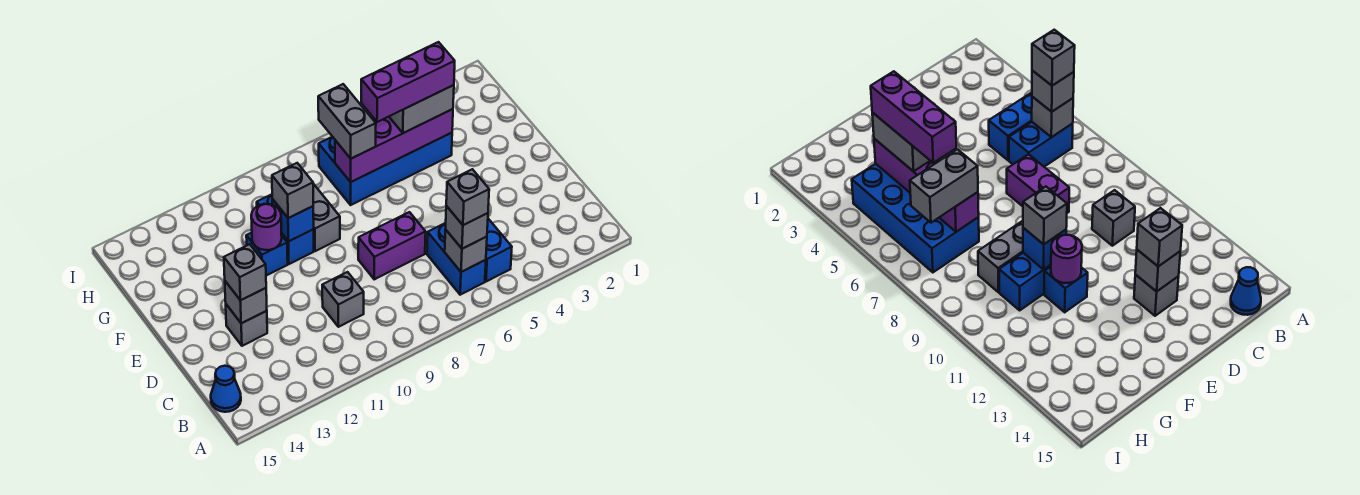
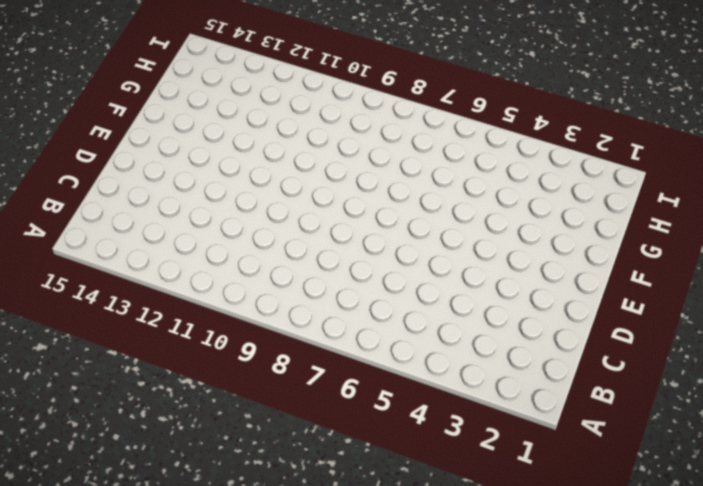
none -> blue 1x2 brick [485,219,512,282]
none -> blue 1x2 brick [427,223,486,295]
none -> blue 1x1 cone [211,366,241,412]

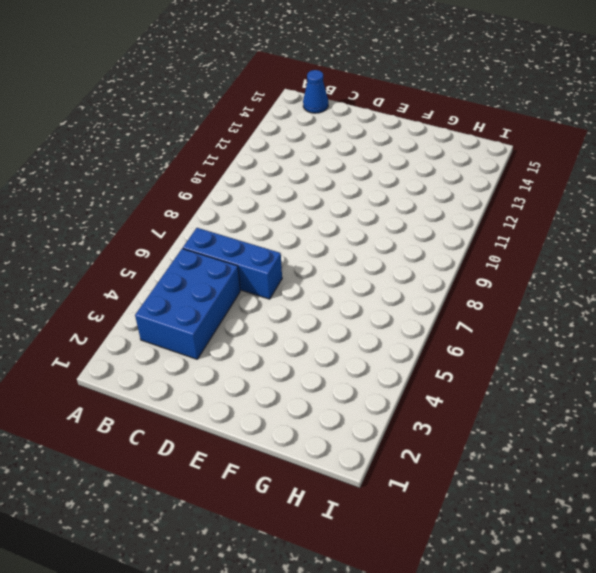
blue 2x3 brick [135,249,240,359] -> blue 1x2 brick [485,219,512,282]
blue 1x3 brick [183,228,282,299] -> blue 1x2 brick [427,223,486,295]
none -> grey 1x1 brick [322,272,364,327]
none -> purple 1x2 brick [358,212,426,279]
none -> grey 1x1 brick [226,305,267,346]

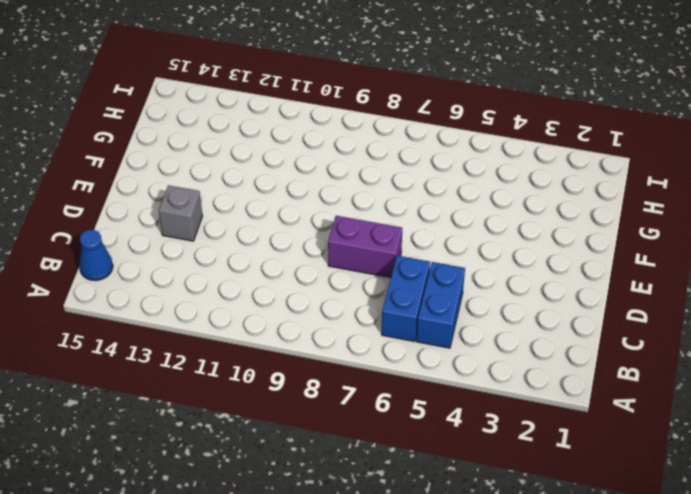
none -> grey 1x1 brick [322,272,364,327]
none -> grey 1x2 brick [313,184,340,251]
none -> blue 1x2 brick [257,194,314,264]

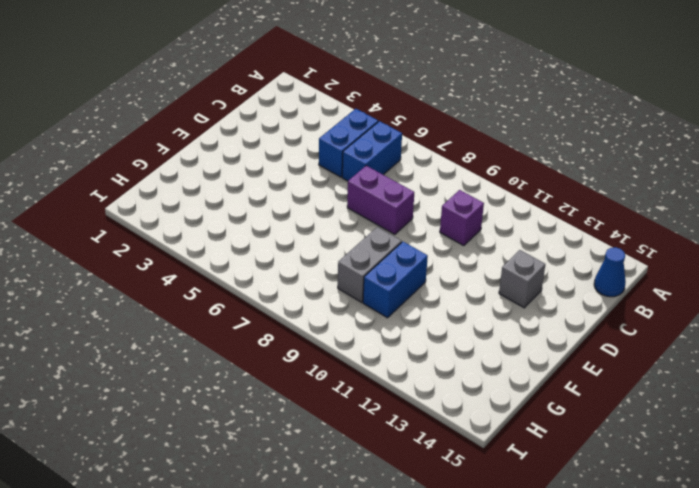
purple 1x1 brick [440,190,484,246] -> grey 1x1 brick [322,272,364,327]
none -> blue 1x1 brick [246,233,288,276]
none -> blue 2x4 brick [319,117,452,205]
none -> grey 1x1 brick [445,230,487,272]

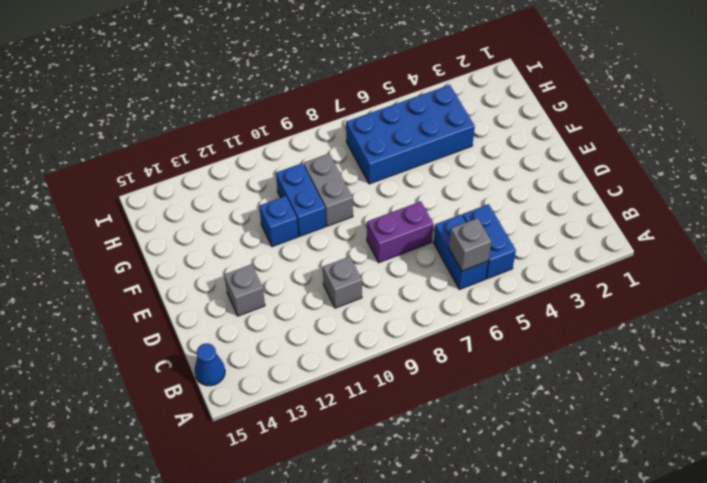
none -> grey 1x1 brick [225,281,267,323]
none -> blue 1x1 brick [272,199,314,241]
none -> purple 1x1 round brick [251,204,282,250]

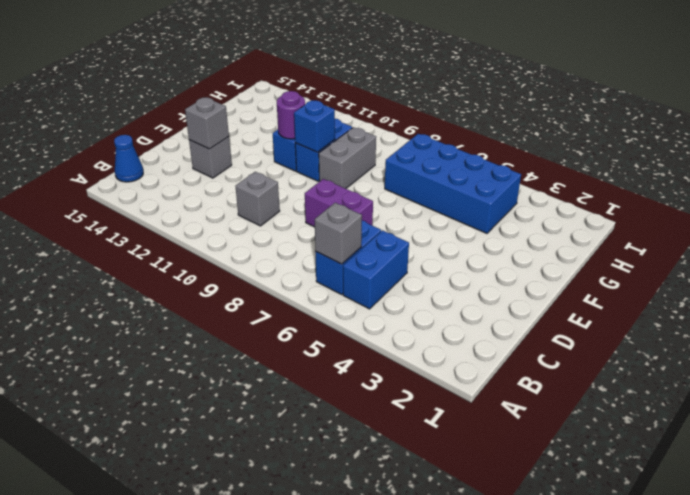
none -> purple 1x4 brick [335,109,453,182]
none -> grey 1x1 brick [446,206,488,249]
none -> grey 1x1 brick [224,244,266,300]

